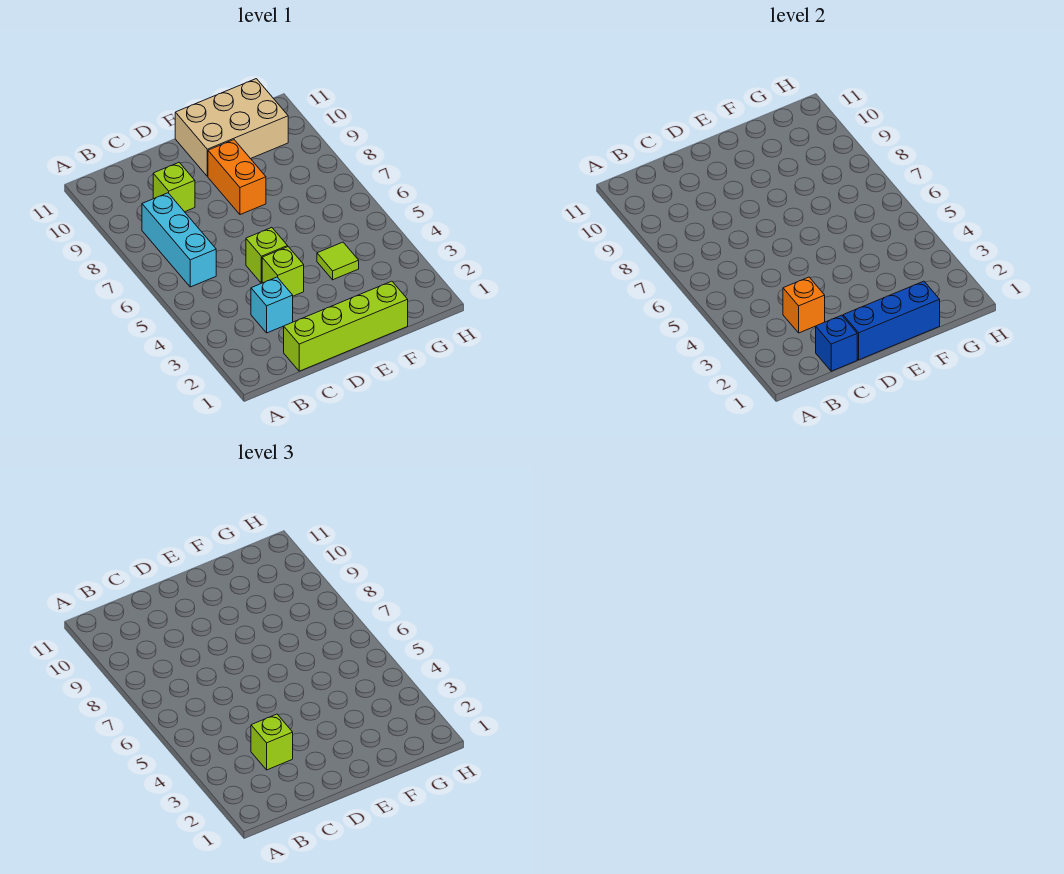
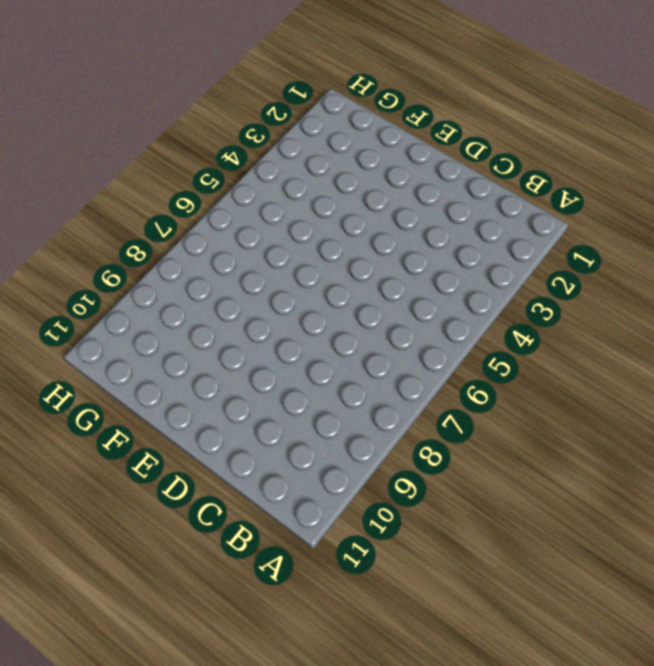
none -> cyan 1x3 brick [142,193,216,287]
none -> lime 1x4 brick [284,281,408,371]
none -> cyan 1x1 brick [251,277,293,333]

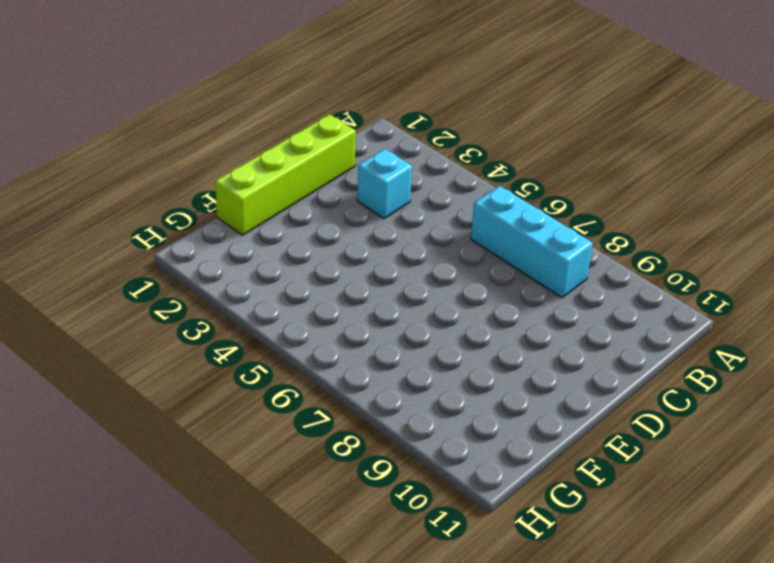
none -> lime 1x1 brick [153,162,195,212]
none -> lime 1x1 brick [262,247,304,296]
none -> lime 1x1 brick [246,228,288,283]

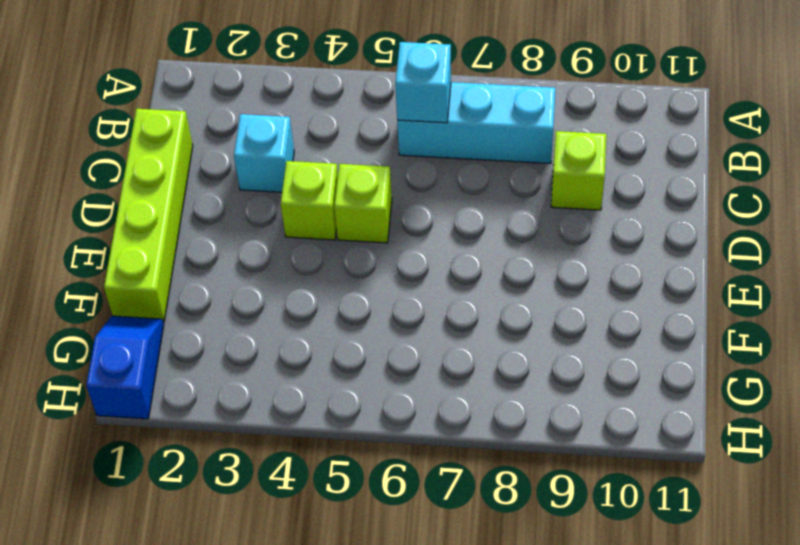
cyan 1x1 brick [395,42,451,123] -> none
blue 1x2 slope [86,316,164,419] -> none
none -> orange 1x2 brick [208,140,266,215]
none -> tan 2x3 brick [175,79,288,176]
none -> lime 1x1 tile [317,242,359,280]

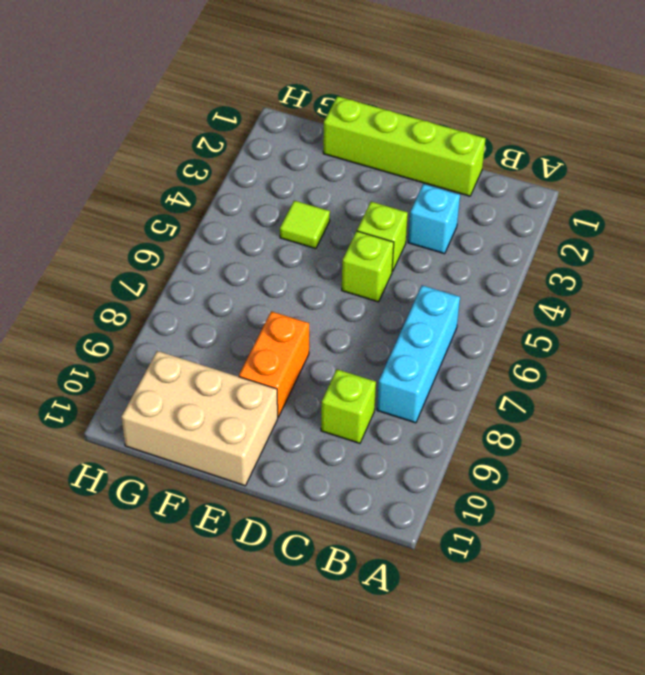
none -> blue 1x1 brick [816,315,857,371]
none -> orange 1x1 brick [783,277,825,333]
none -> blue 1x3 brick [843,281,940,360]

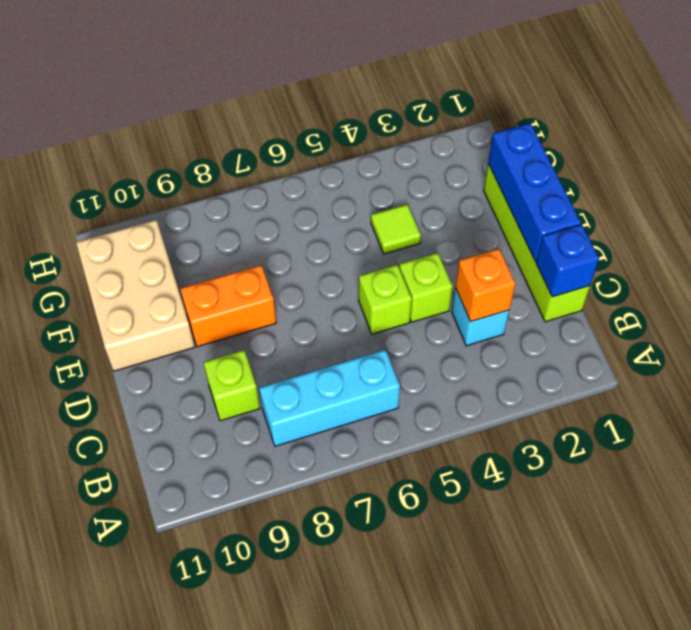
none -> lime 1x1 brick [251,714,293,770]

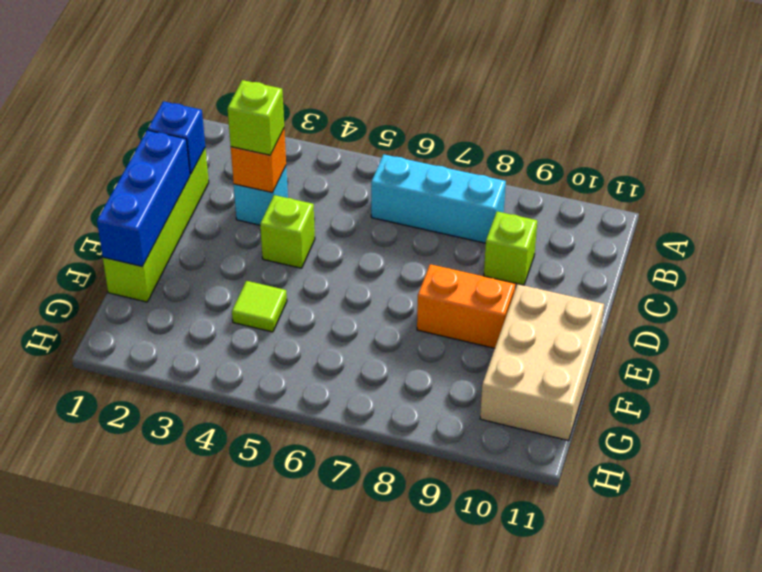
none -> lime 1x1 brick [246,228,288,283]

